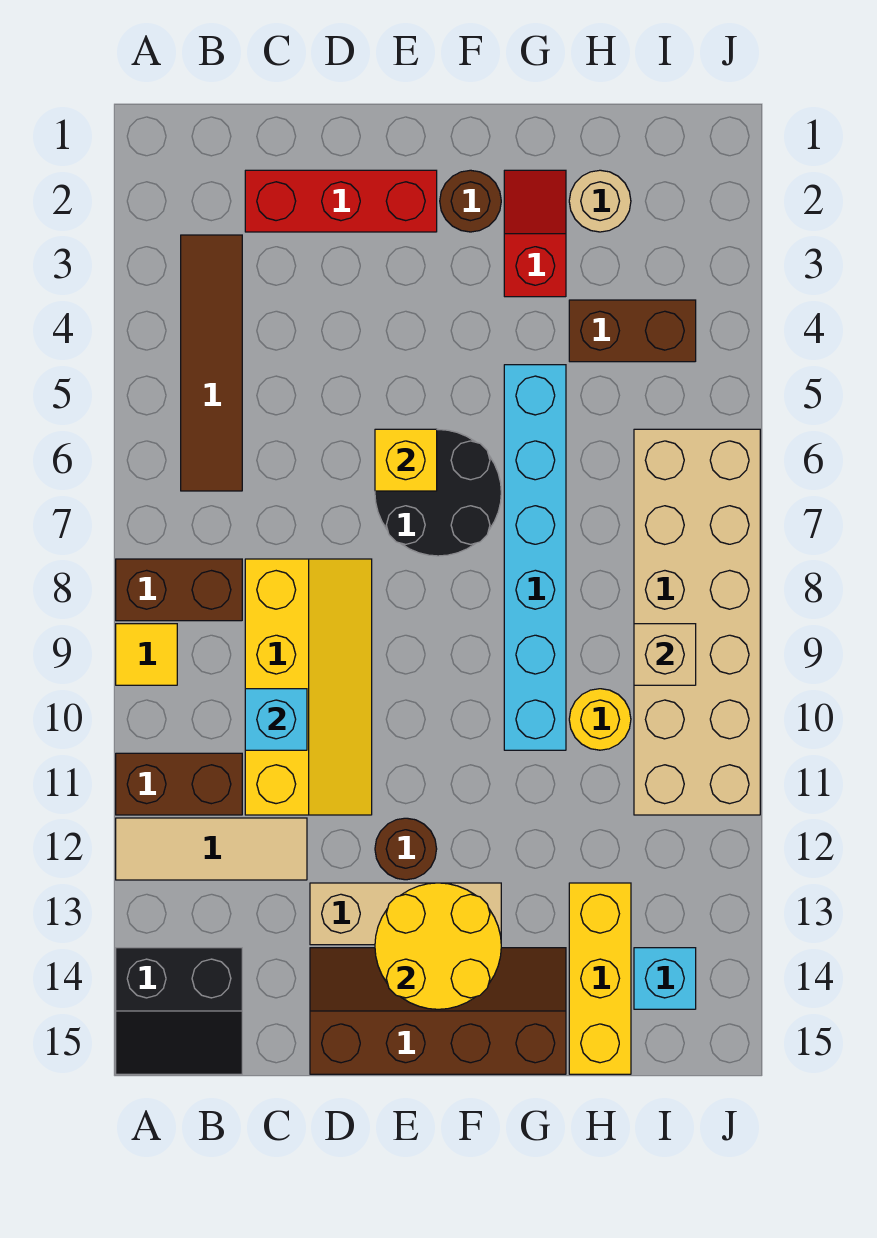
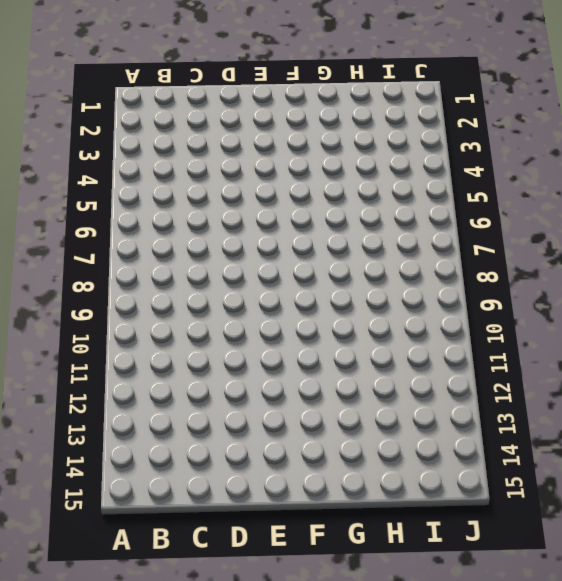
none -> brown 1x2 brick [116,559,242,621]
none -> yellow 1x1 tile [116,624,177,685]
none -> brown 1x2 brick [116,753,242,815]

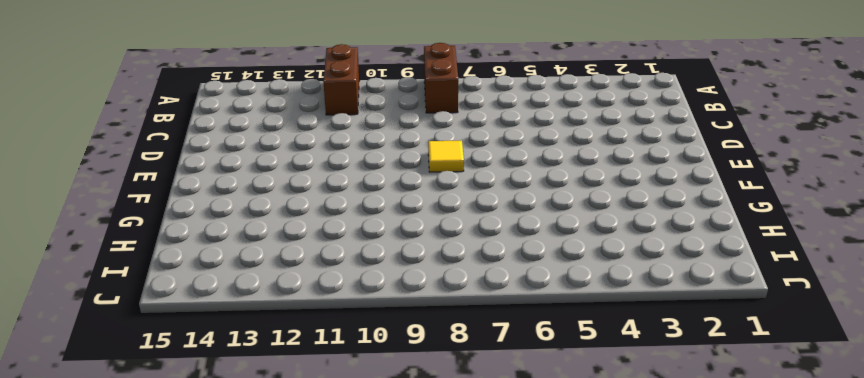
yellow 1x1 tile [428,140,464,172] -> yellow 1x1 tile moved to [116,624,177,685]
none -> tan 1x3 tile [116,818,307,880]
none -> black 2x2 slope [116,948,242,1074]
none -> brown 1x4 tile [181,235,242,491]

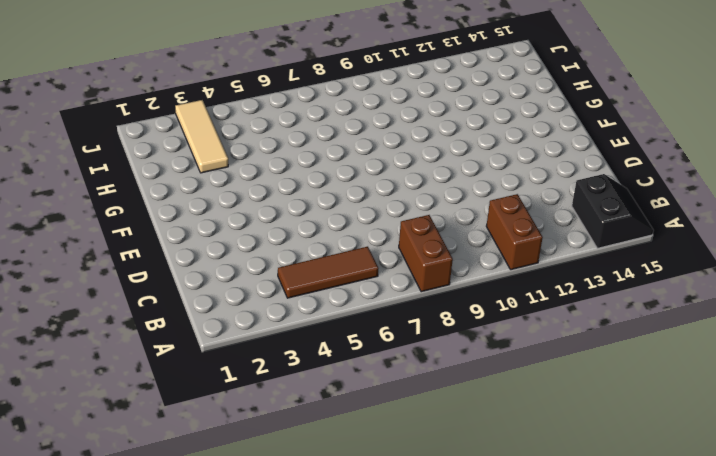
brown 1x3 tile [278,247,378,298] -> brown 1x4 tile [181,235,242,491]
tan 1x3 tile [175,100,228,173] -> tan 1x3 tile moved to [116,818,307,880]
none -> yellow 1x1 tile [116,624,177,685]
none -> red 1x3 brick [245,170,437,232]
none -> yellow 2x4 slope [245,559,372,815]

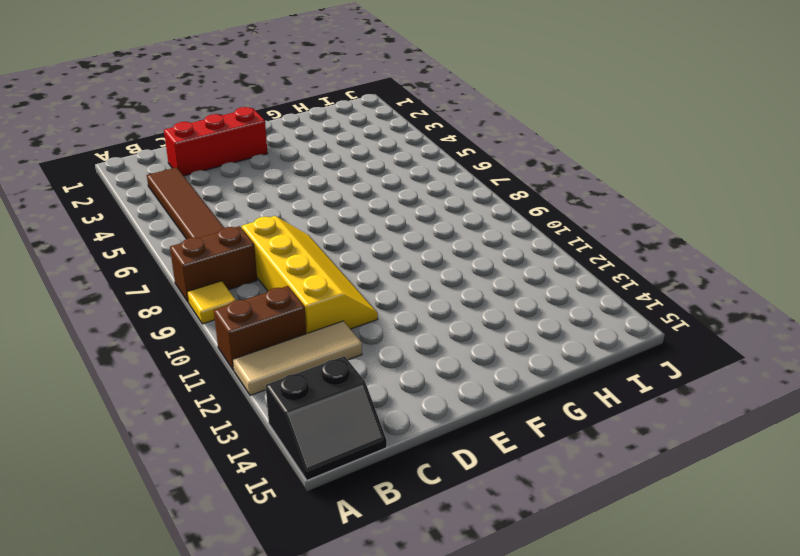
none -> tan 1x3 brick [310,883,501,945]
none -> brown 2x4 slope [310,948,566,1074]
none -> black 2x2 round brick [375,430,501,556]

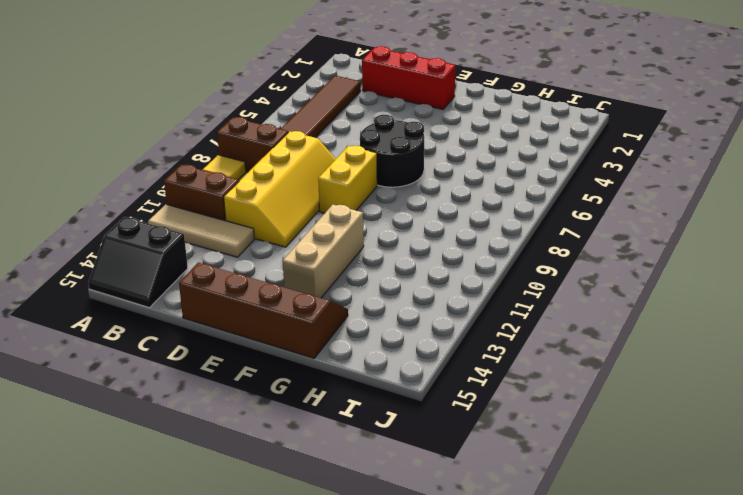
yellow 1x2 brick [318,146,377,213] -> none
tan 1x3 brick [283,205,364,298] -> tan 1x3 brick turned to [310,883,501,945]
none -> brown 1x1 round brick [375,818,437,880]
none -> brown 1x1 round brick [440,170,501,232]
none -> red 1x2 slope [504,170,566,297]

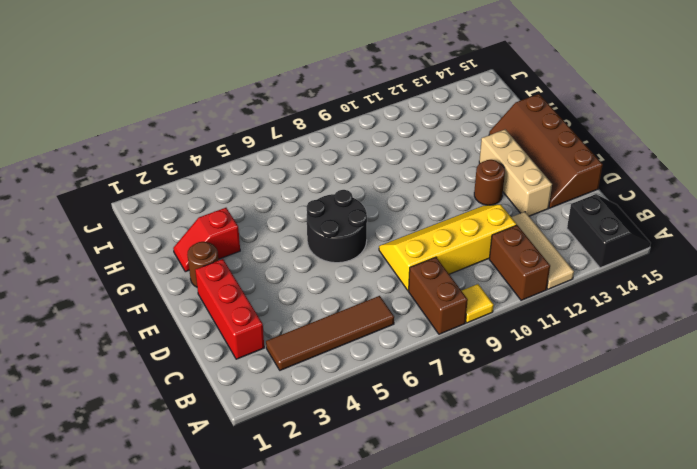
none -> cyan 1x6 brick [504,365,566,750]
none -> tan 1x1 round brick [569,170,631,232]
none -> brown 1x2 brick [569,300,696,362]

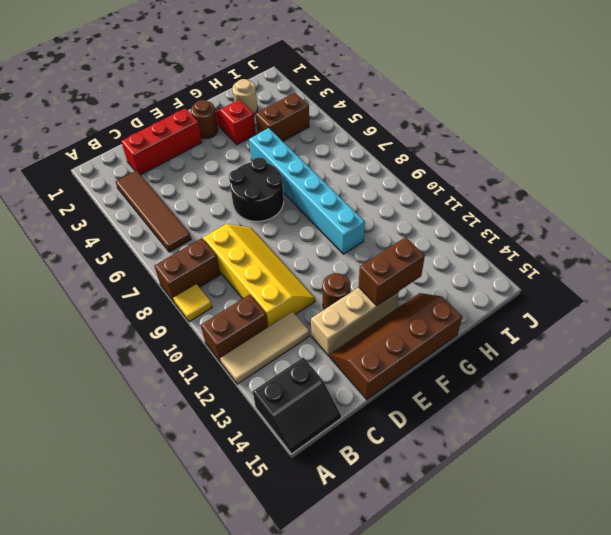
brown 1x2 brick [359,237,425,306] -> yellow 2x2 round brick [375,883,501,1009]
none -> yellow 1x1 round brick [569,689,631,750]
none -> yellow 1x3 brick [569,883,631,1074]
none -> tan 2x6 brick [634,429,760,815]

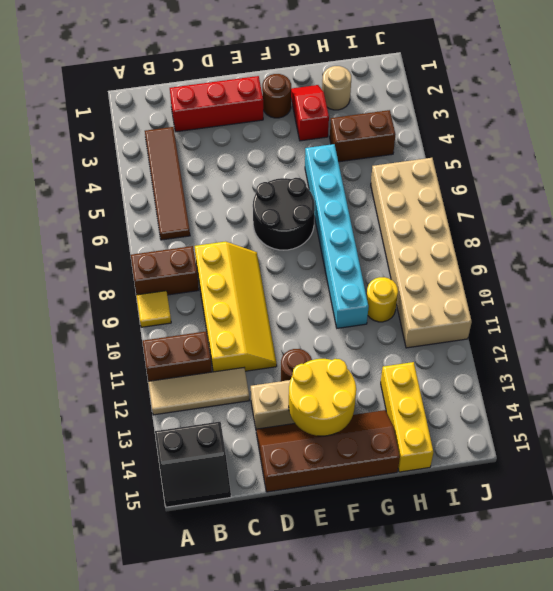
none -> cyan 1x1 brick [634,948,696,1009]
none -> cyan 1x1 brick [245,689,307,750]
none -> yellow 1x1 brick [375,429,437,491]

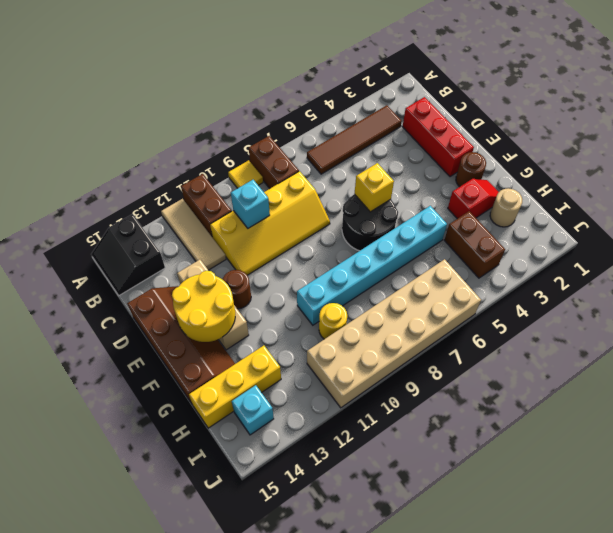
none -> tan 1x1 brick [634,624,696,685]

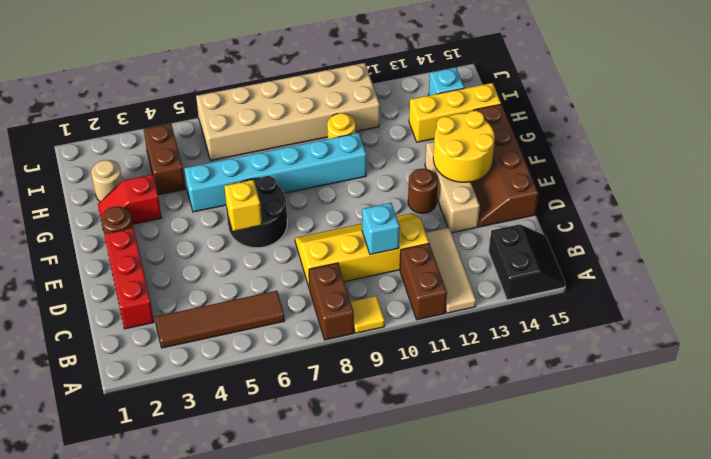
none -> tan 1x1 brick [634,624,696,685]

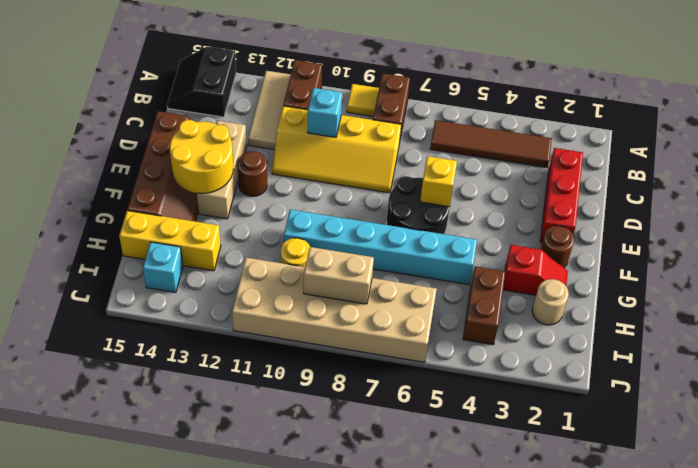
tan 1x2 brick [304,247,374,304] -> tan 1x1 brick [634,624,696,685]

